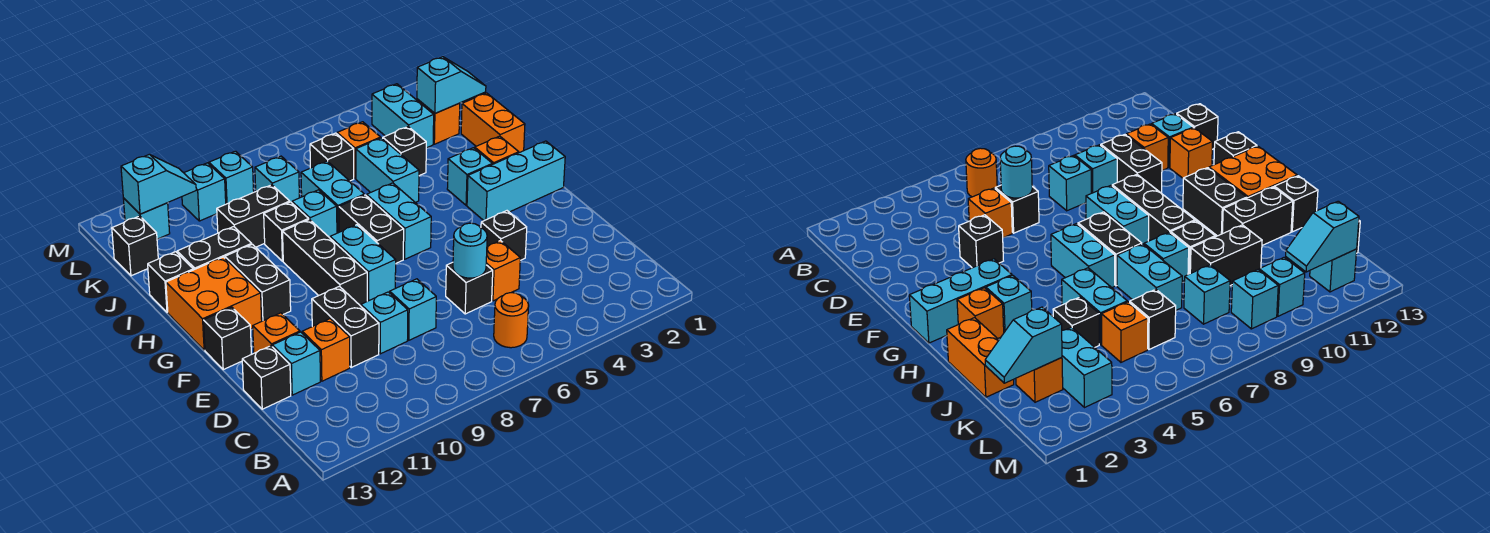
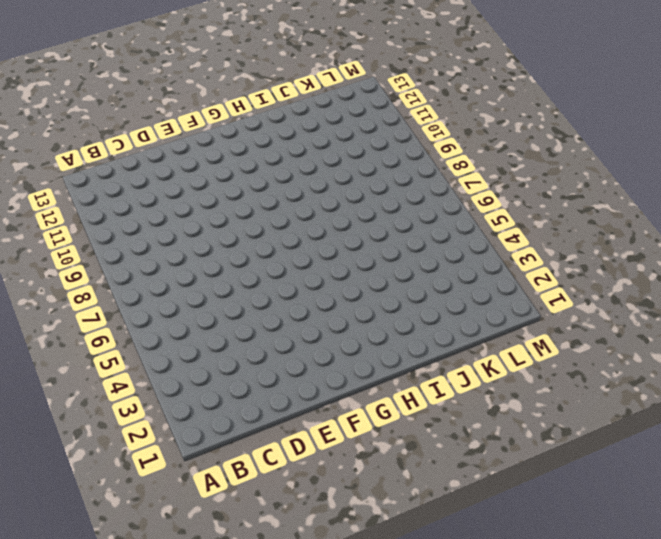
none -> orange 1x1 round brick [494,293,529,348]
none -> orange 1x1 brick [486,240,520,301]
none -> black 1x1 brick [446,262,493,314]
none -> cyan 1x1 brick [390,279,436,340]

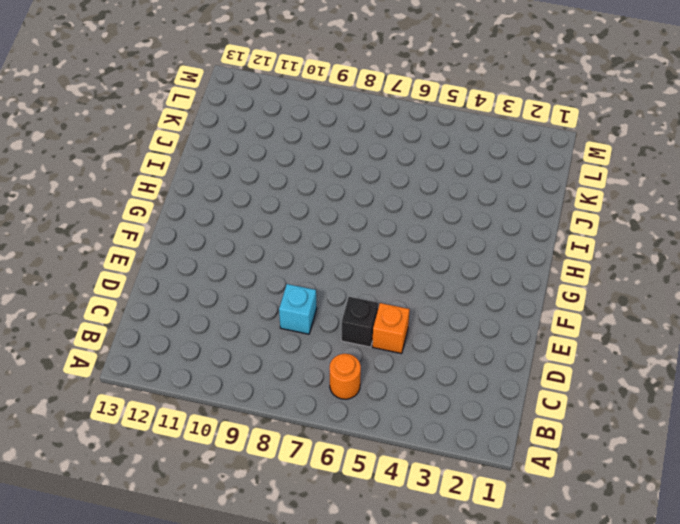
none -> cyan 1x1 brick [361,292,408,354]
none -> black 1x2 brick [312,286,379,367]
none -> orange 1x1 brick [302,319,350,381]
none -> cyan 1x1 brick [272,332,320,395]

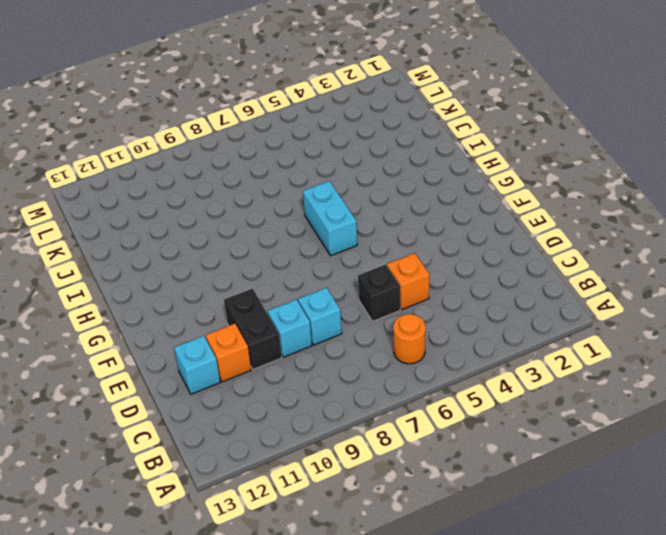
none -> black 1x1 brick [242,346,291,409]
none -> black 1x1 brick [481,211,527,260]
none -> orange 1x1 brick [253,313,300,353]
none -> cyan 1x2 brick [330,225,396,301]

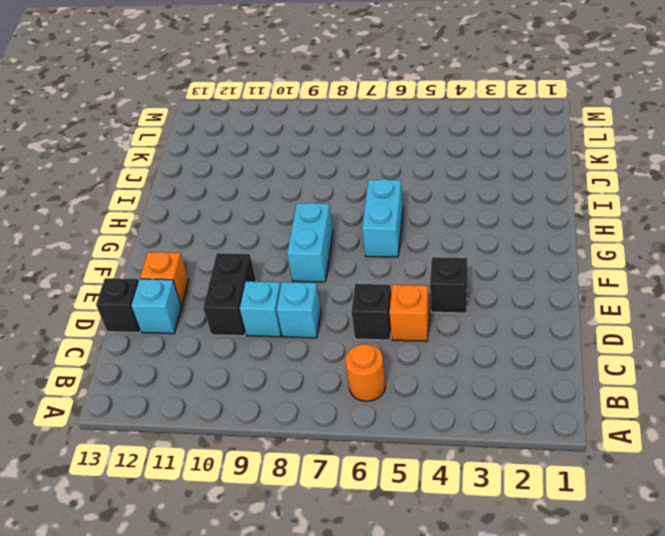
none -> orange 1x1 brick [302,319,350,381]
none -> black 1x3 brick [283,219,367,306]
none -> black 1x1 brick [203,307,251,370]
none -> cyan 1x3 brick [467,141,565,221]

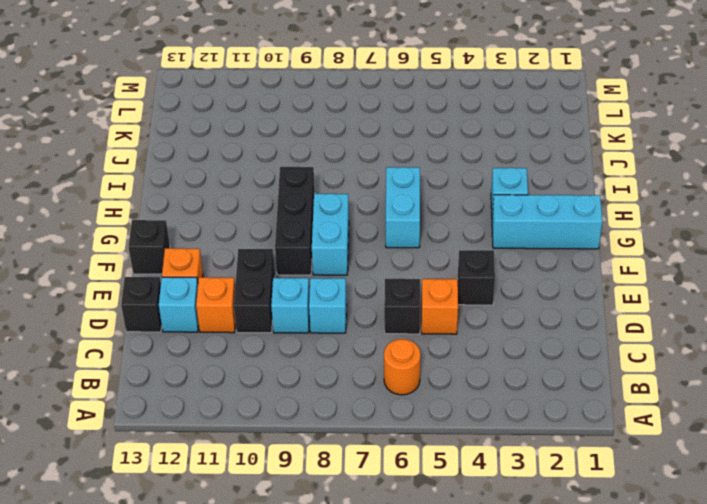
none -> black 1x2 brick [339,195,404,263]
none -> black 1x2 brick [225,244,291,321]
none -> orange 2x2 brick [166,257,262,350]
none -> orange 1x1 brick [475,136,519,164]

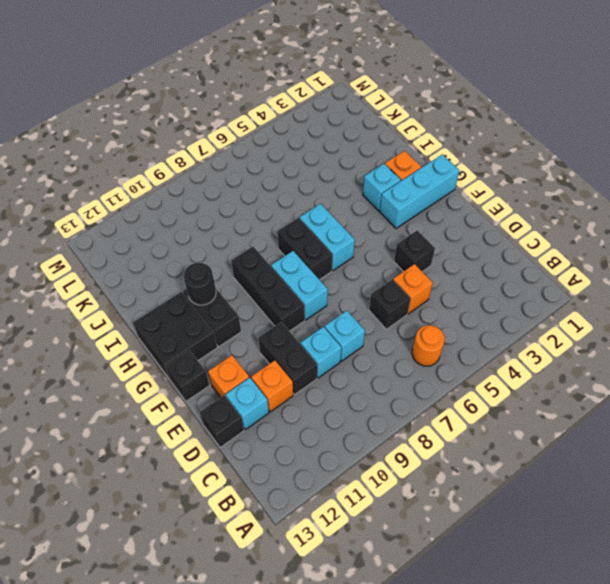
black 2x2 brick [133,292,217,379] -> orange 2x2 brick [166,257,262,350]
black 1x1 round brick [184,263,216,305] -> none
none -> orange 1x2 brick [461,93,525,153]
none -> cyan 1x2 brick [356,138,419,202]
none -> cyan 1x2 brick [301,161,364,233]
none -> cyan 1x1 brick [292,190,337,238]

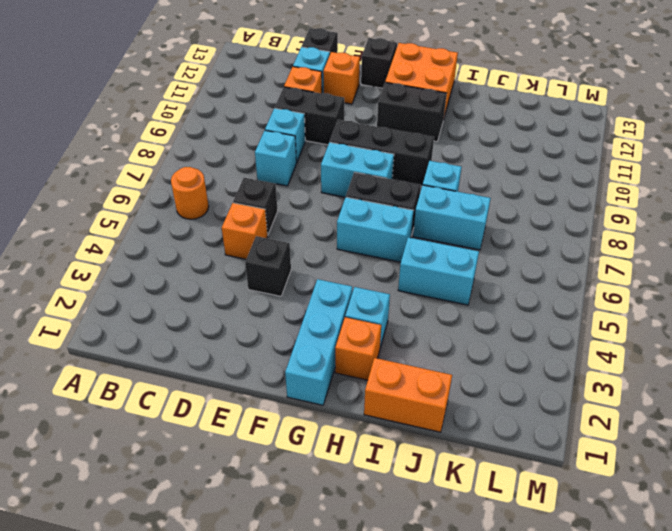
none -> black 1x1 brick [264,202,309,261]
none -> black 1x2 brick [177,227,252,270]
none -> black 1x1 brick [148,252,193,312]
none -> black 1x1 brick [383,127,426,176]

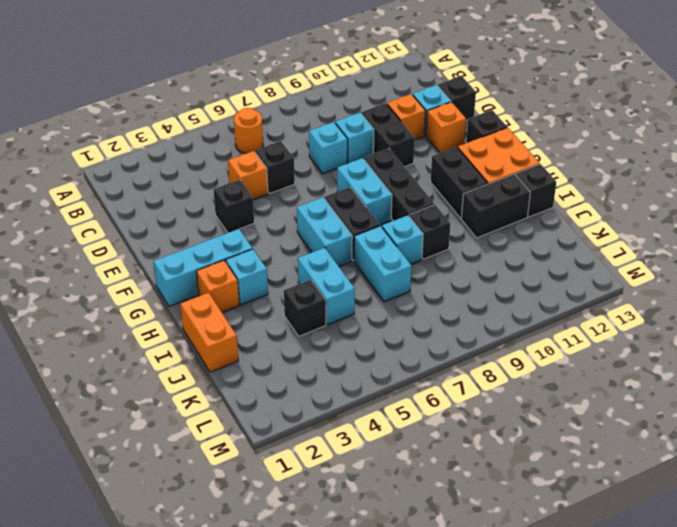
none -> black 1x2 brick [217,185,290,247]
none -> orange 1x1 brick [417,99,460,144]
none -> cyan 1x2 brick [372,84,434,148]
none -> orange 1x1 brick [337,122,381,179]

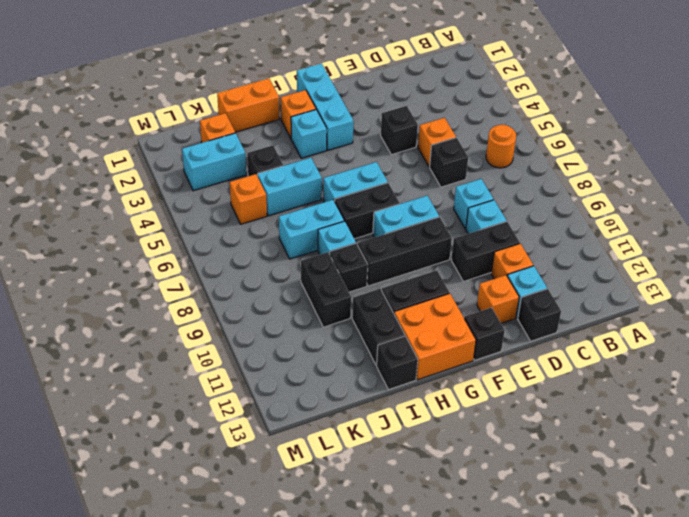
none -> black 1x1 brick [310,133,354,181]
none -> cyan 1x1 brick [255,156,299,203]
none -> black 1x1 brick [112,216,158,276]
none -> cyan 1x1 brick [209,151,254,204]

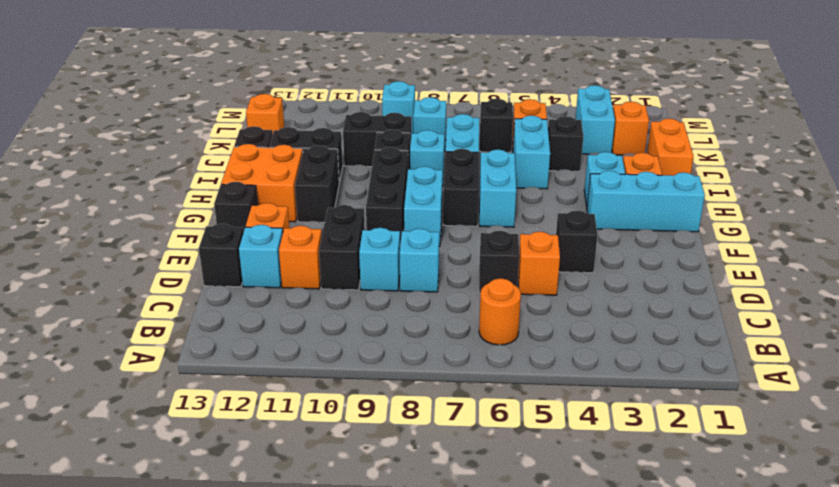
orange 1x1 brick [246,94,284,132] -> black 1x1 brick [112,216,158,276]
none -> cyan 1x1 brick [182,163,226,221]
none -> cyan 1x1 brick [123,198,170,239]
none -> cyan 1x1 round brick [453,223,487,278]
none -> cyan 1x2 slope [417,57,486,113]

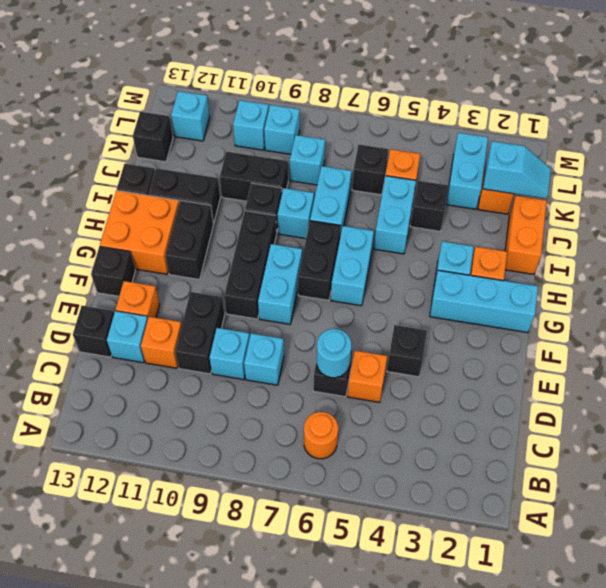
none -> cyan 1x2 slope [121,154,196,214]

